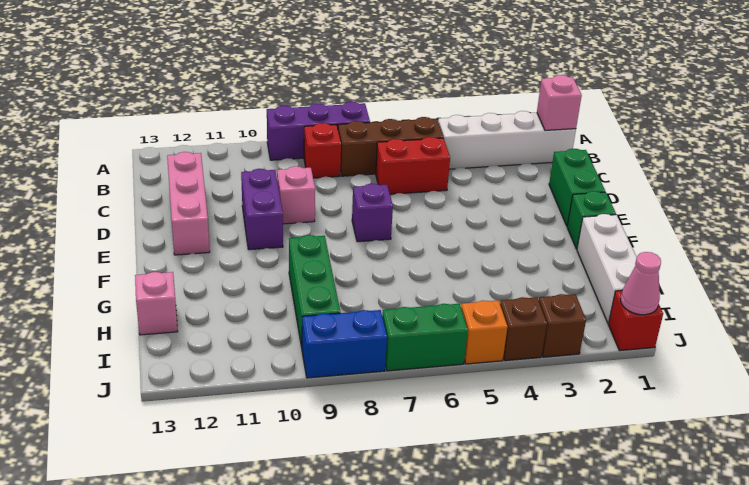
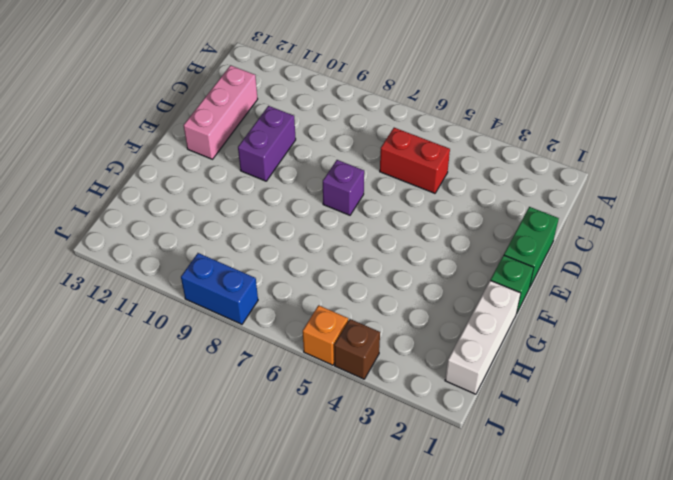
none -> purple 1x3 brick [267,102,370,160]
none -> white 1x4 brick [438,111,576,169]
none -> brown 1x3 brick [338,117,443,176]

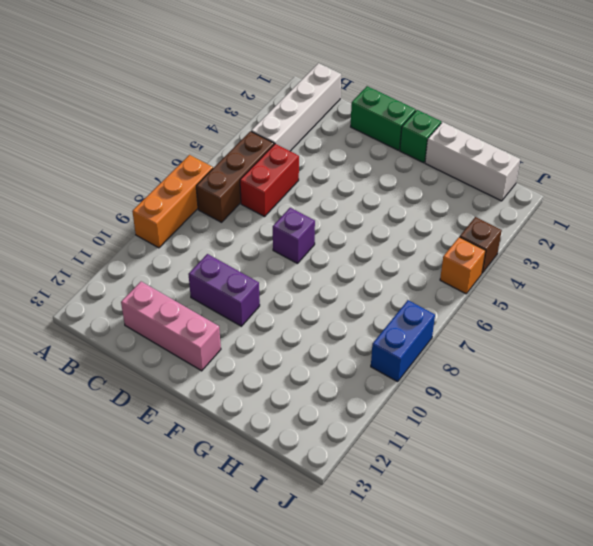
orange 1x3 brick [132,155,213,248] -> purple 1x3 brick [267,102,370,160]
none -> red 1x1 brick [304,123,341,178]
none -> pink 1x1 brick [277,166,315,224]
none -> green 1x3 brick [289,235,340,347]

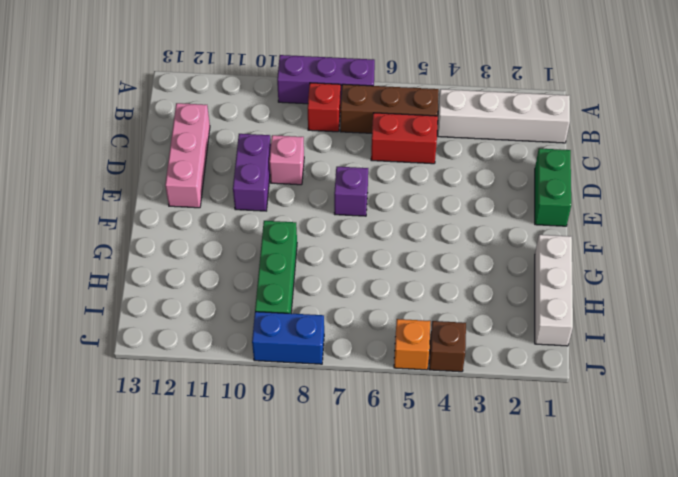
none -> green 1x1 brick [567,191,616,249]
none -> pink 1x1 brick [135,272,178,335]
none -> red 1x1 brick [608,291,663,351]

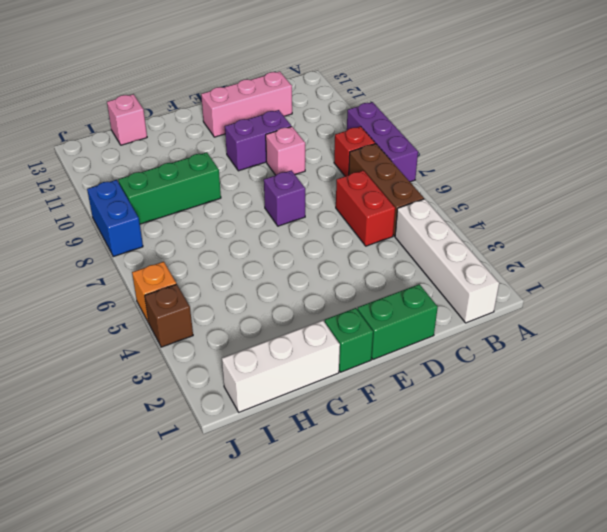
none -> red 1x1 brick [608,291,663,351]
none -> brown 1x1 brick [539,294,586,357]
none -> green 1x2 brick [382,304,468,371]

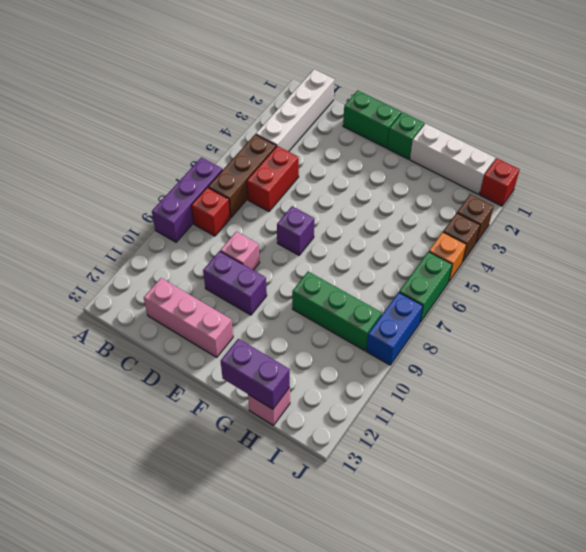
purple 1x2 brick [221,339,290,409] -> none
none -> pink 1x1 brick [537,75,582,131]
none -> pink 1x1 cone [620,252,661,315]

